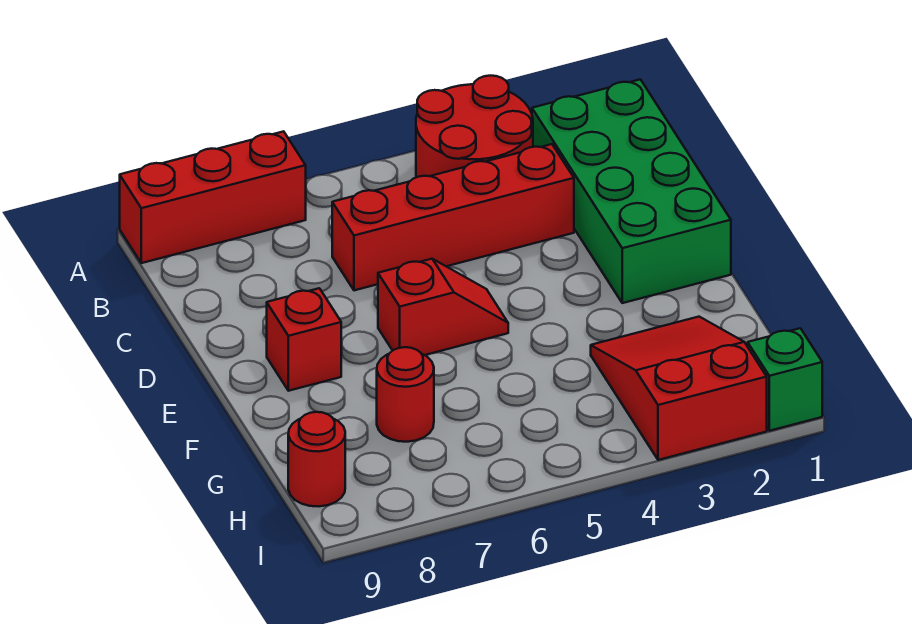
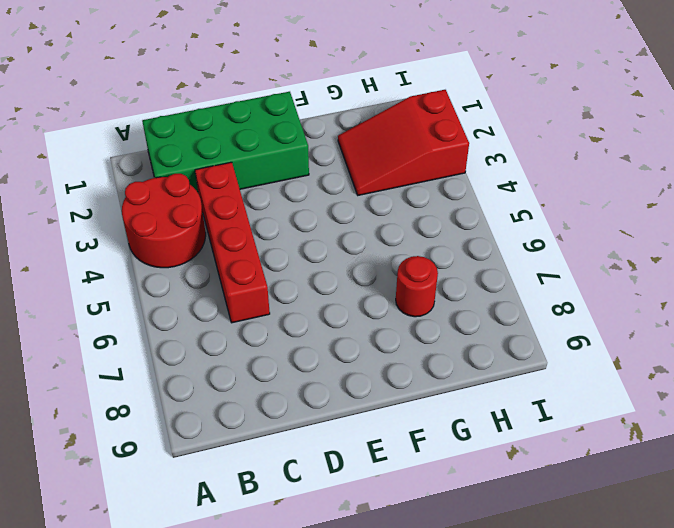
none -> red 1x3 brick [120,131,306,263]
none -> red 1x2 slope [378,259,508,355]

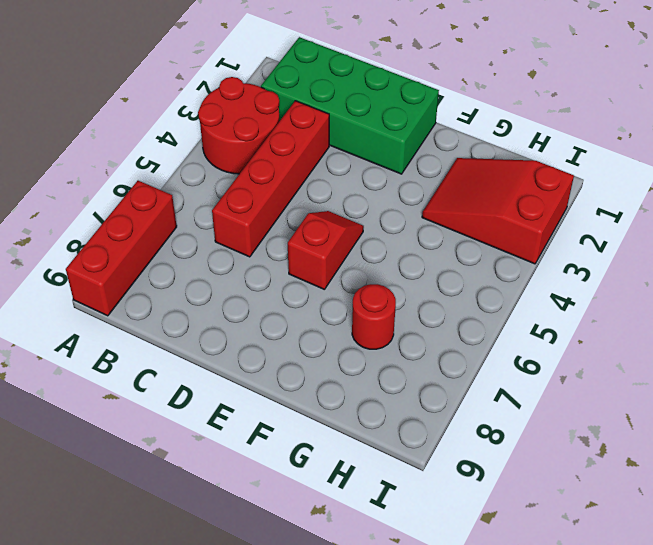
none -> red 1x1 brick [267,288,341,391]
none -> red 1x1 round brick [288,412,345,506]

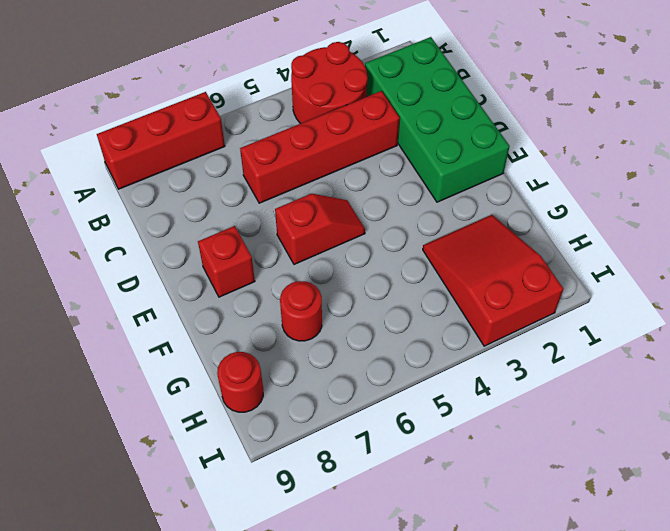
none -> green 1x1 brick [748,328,822,431]

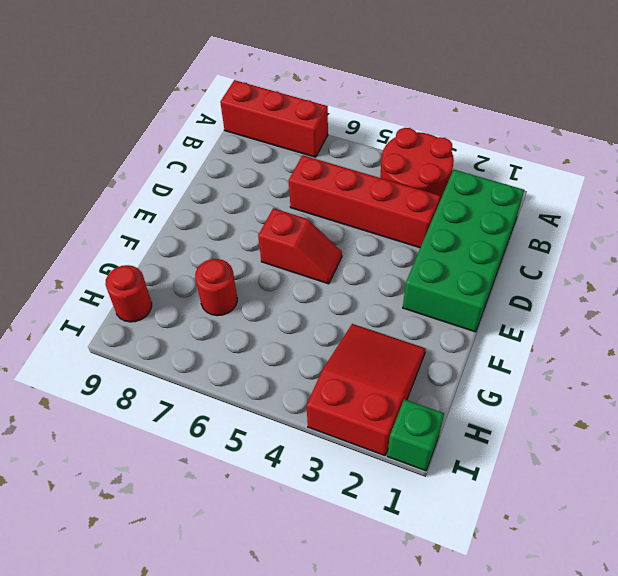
none -> red 1x1 brick [267,288,341,391]

